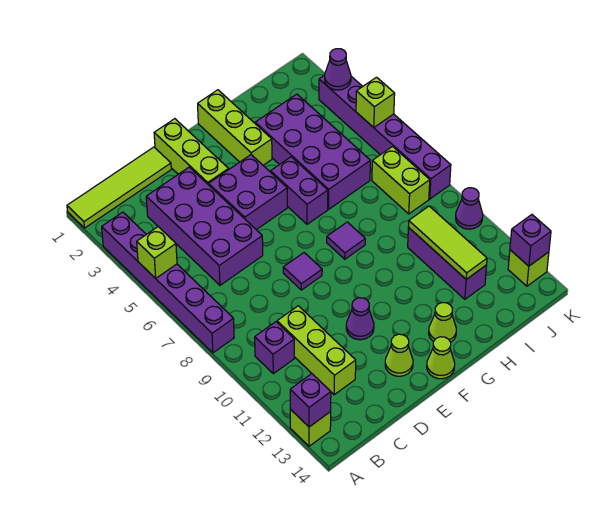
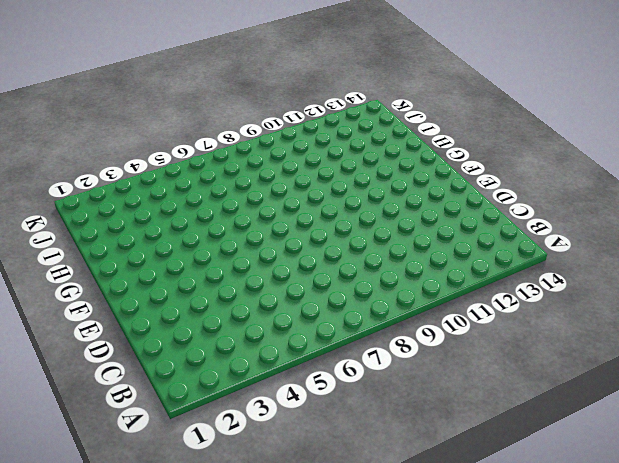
none -> lime 1x4 tile [67,147,171,228]
none -> purple 1x6 brick [102,212,234,353]
none -> lime 1x1 brick [290,409,331,446]

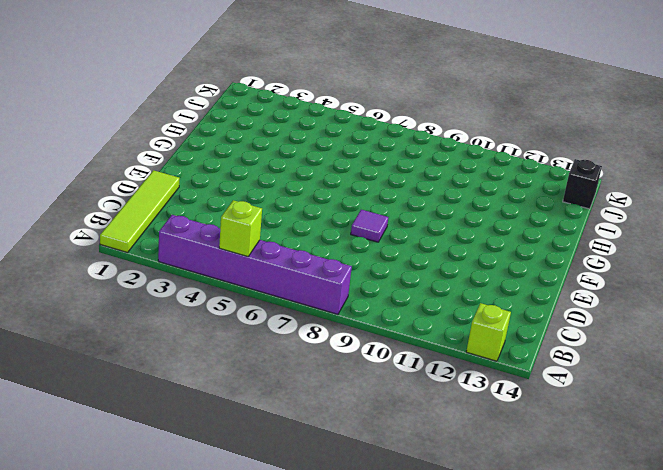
black 1x1 brick [563,159,602,209] -> none
none -> purple 1x1 brick [255,322,294,374]
none -> purple 2x4 brick [146,167,263,285]
none -> lime 1x3 brick [277,306,356,395]

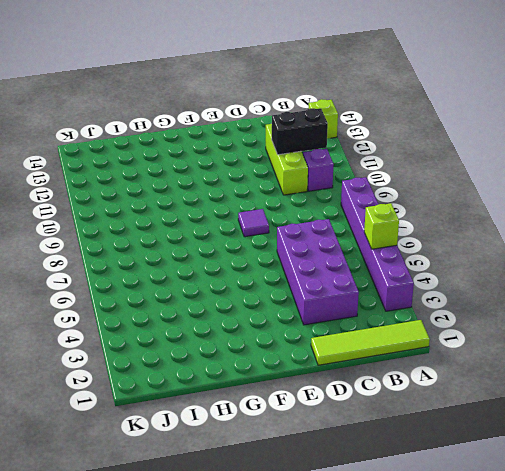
black 1x2 brick [272,108,328,155] -> none
none -> lime 1x3 brick [154,119,229,185]
none -> purple 2x2 brick [209,155,287,230]
none -> purple 1x1 cone [346,298,374,340]

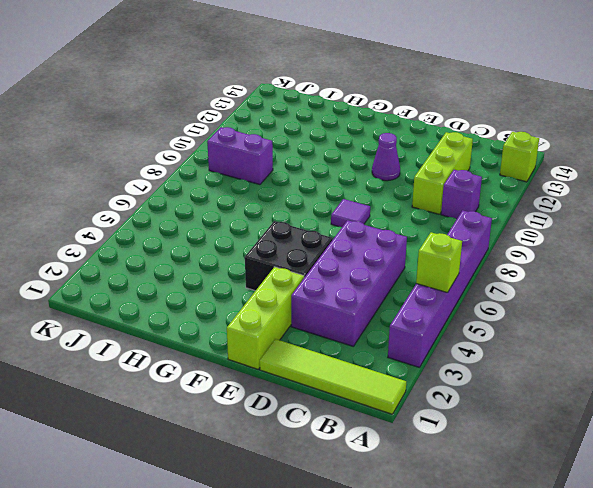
black 2x2 brick [245,221,333,291] -> purple 2x2 brick [209,155,287,230]
purple 1x2 brick [207,127,273,184] -> purple 1x2 brick turned to [271,157,328,224]
none -> lime 1x1 cone [385,334,413,376]
none -> lime 1x1 cone [427,337,455,379]
none -> lime 1x3 brick [198,90,272,165]

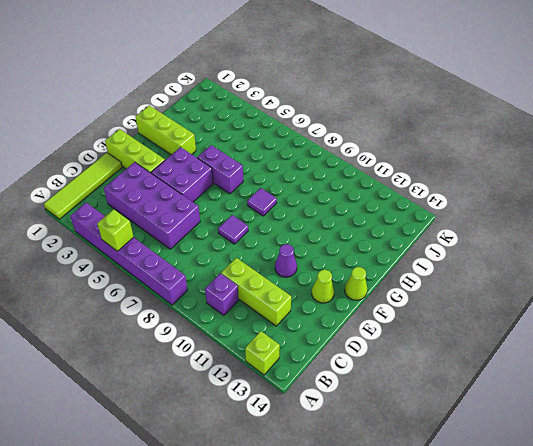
none -> lime 1x1 cone [429,303,456,342]
none -> purple 2x4 brick [255,94,370,209]
none -> purple 1x3 brick [408,228,487,299]

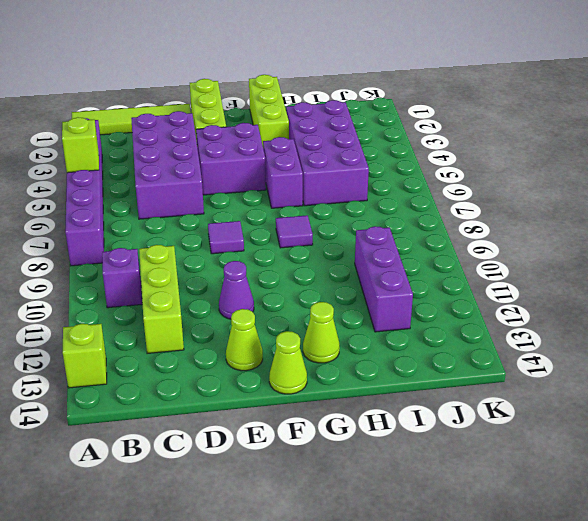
none -> lime 1x2 brick [372,147,430,214]
none -> purple 1x6 brick [319,75,451,199]
none -> purple 1x1 cone [456,188,483,229]

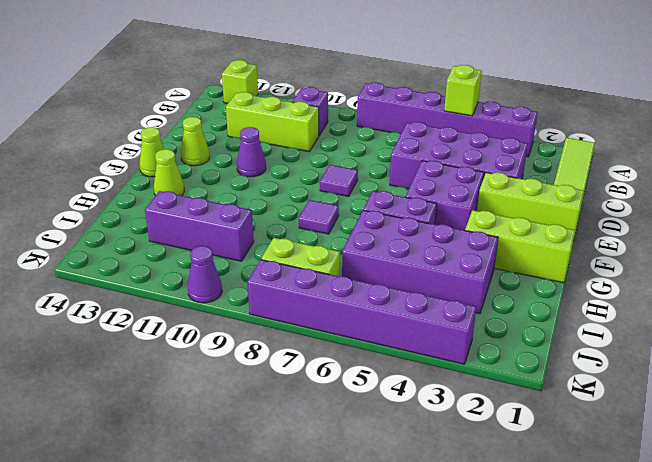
none -> lime 1x1 brick [508,250,549,286]
none -> purple 1x1 brick [290,374,331,427]
none -> lime 1x3 tile [408,206,487,279]

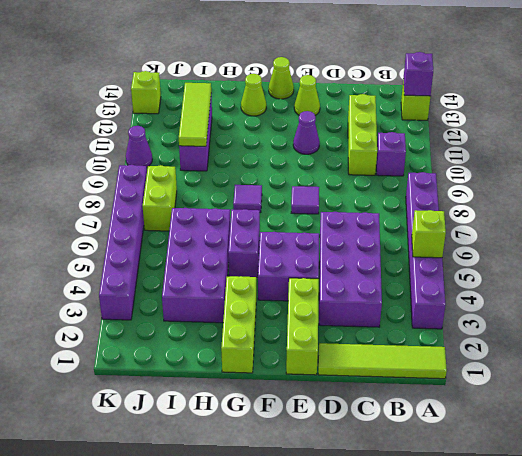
none -> purple 1x1 cone [325,49,351,90]
none -> lime 1x1 brick [356,77,395,127]
none -> purple 1x1 brick [510,215,551,266]

